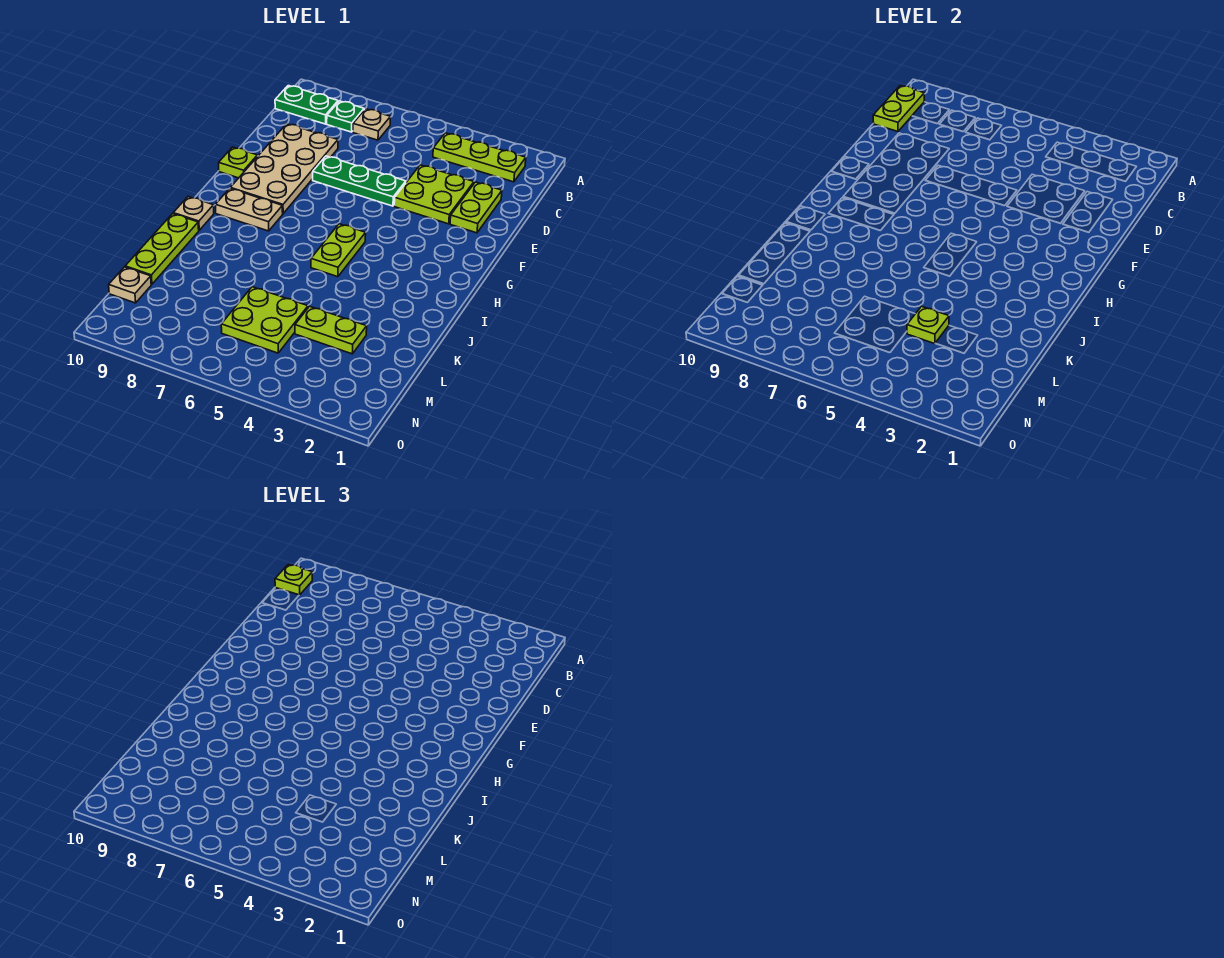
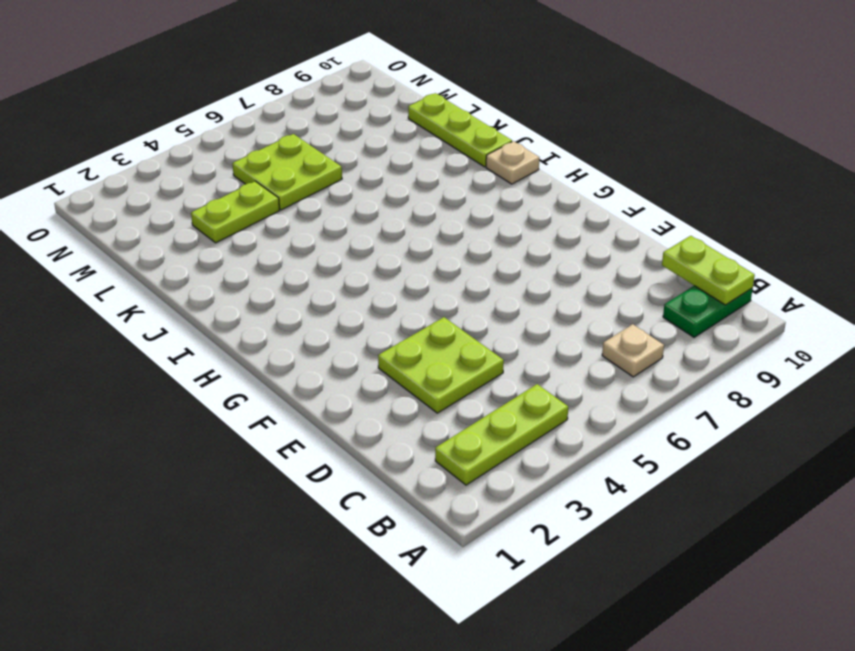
none -> green 1x1 plate [327,101,364,132]
none -> lime 1x2 plate [450,182,502,233]
none -> tan 2x4 plate [230,124,338,213]

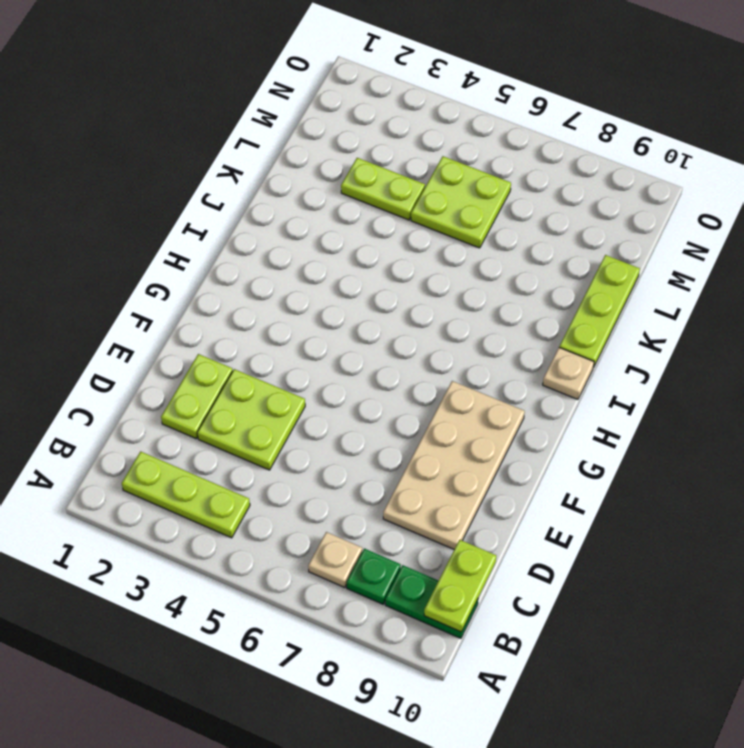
none -> green 1x3 plate [313,156,406,206]
none -> lime 1x1 plate [219,147,257,178]
none -> lime 1x2 plate [311,224,366,277]

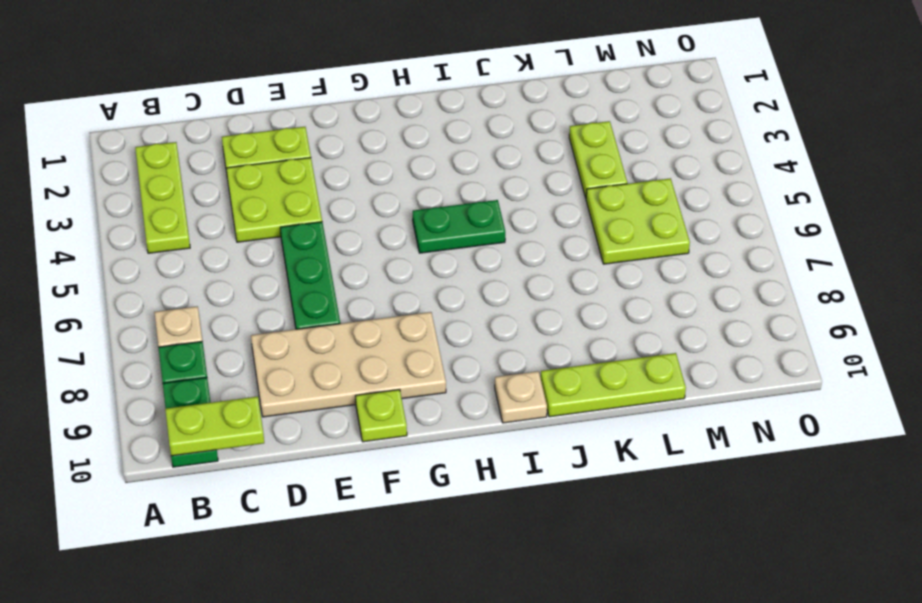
green 1x2 plate [413,200,505,253] -> lime 1x2 plate [311,224,366,277]
none -> tan 1x2 plate [215,188,283,231]
none -> tan 1x1 plate [109,267,151,303]
none -> lime 1x1 plate [907,306,949,344]

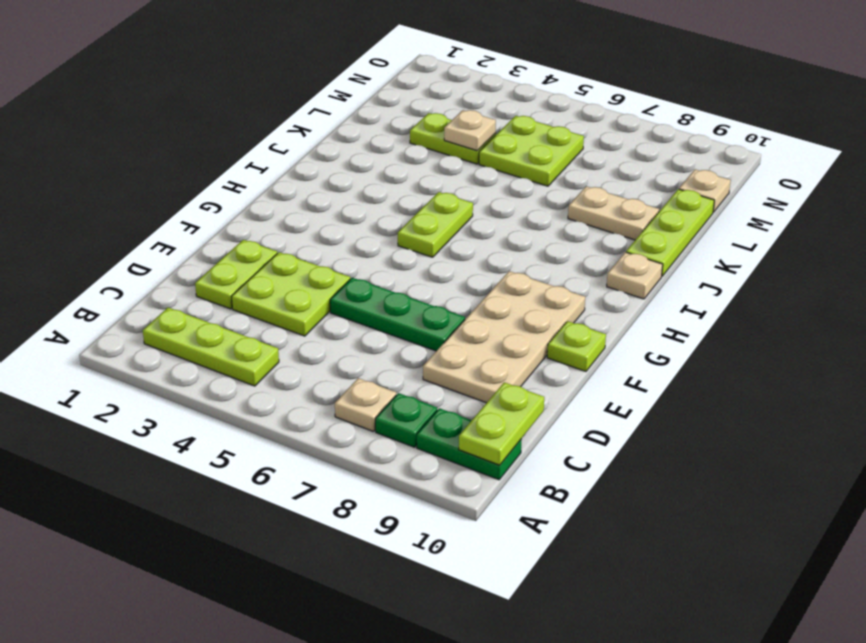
tan 1x2 plate [568,186,659,240] -> tan 1x2 plate moved to [215,188,283,231]
tan 1x1 plate [444,110,496,151] -> lime 1x1 plate [907,306,949,344]
none -> lime 1x1 plate [275,565,312,595]

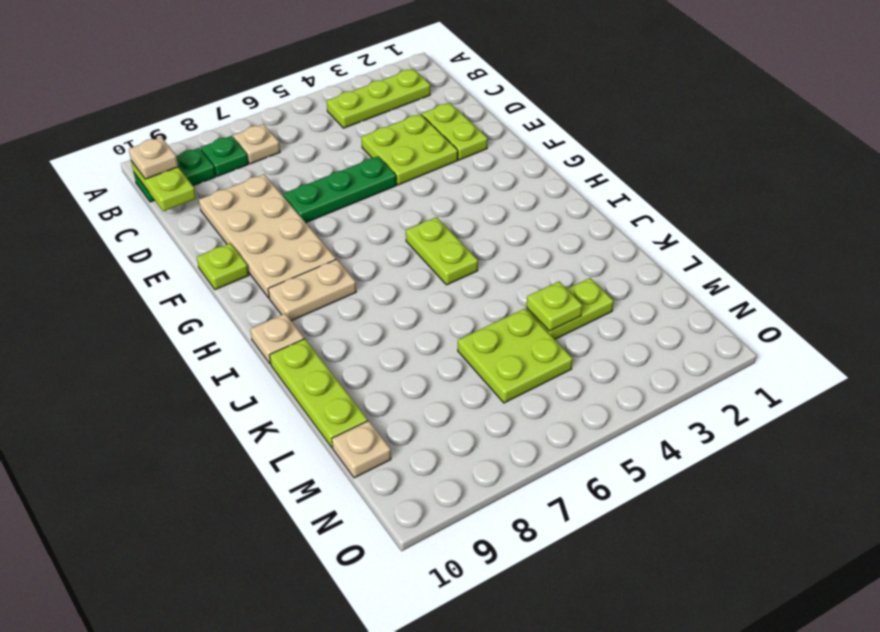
tan 1x1 plate [129,137,178,179] -> lime 1x1 plate [275,565,312,595]

